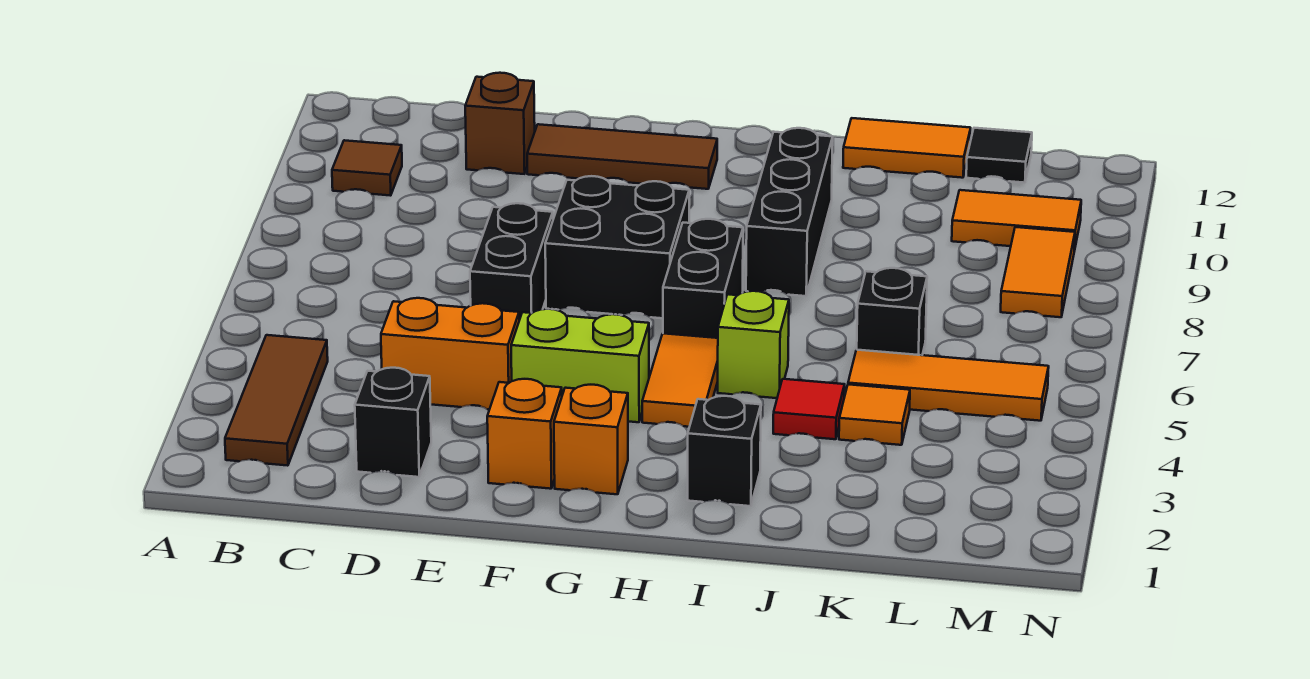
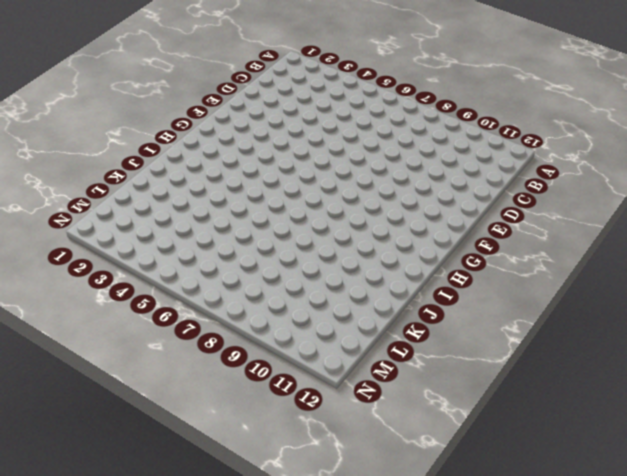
none -> brown 1x3 tile [225,335,328,466]
none -> brown 1x1 tile [332,140,402,196]
none -> black 1x1 brick [355,368,431,477]

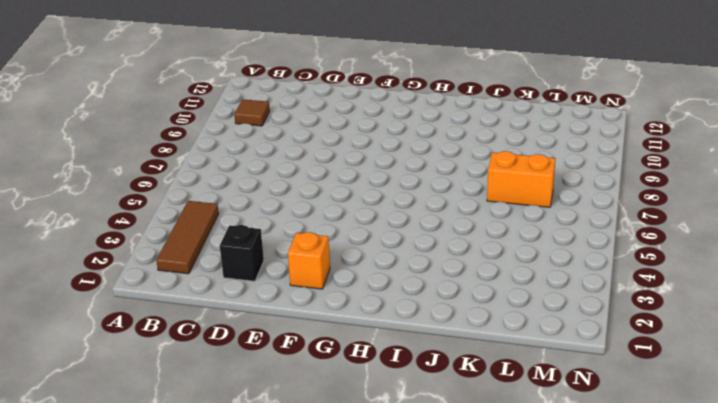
orange 1x2 brick [487,151,555,207] -> orange 1x2 brick moved to [381,298,519,410]
none -> brown 1x1 brick [465,73,535,174]
none -> black 1x2 brick [470,203,553,320]
none -> brown 1x3 tile [527,124,717,189]

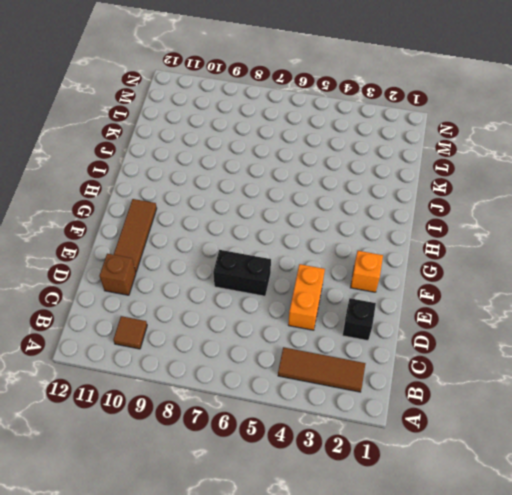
none -> lime 1x2 brick [511,309,649,422]
none -> black 2x2 brick [545,176,689,318]
none -> orange 1x1 brick [554,385,628,494]

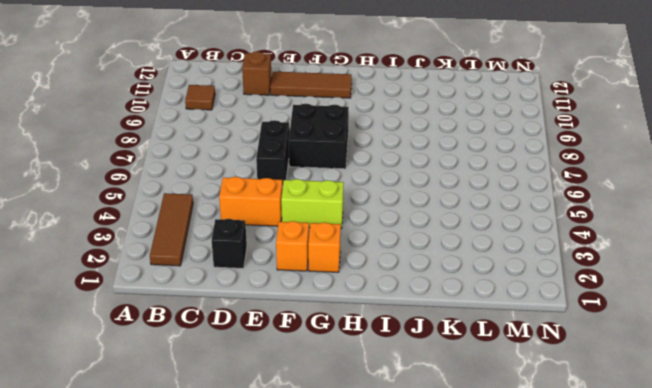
none -> orange 1x2 tile [642,333,718,427]
none -> black 1x2 brick [663,219,743,338]
none -> black 1x1 brick [688,396,761,506]

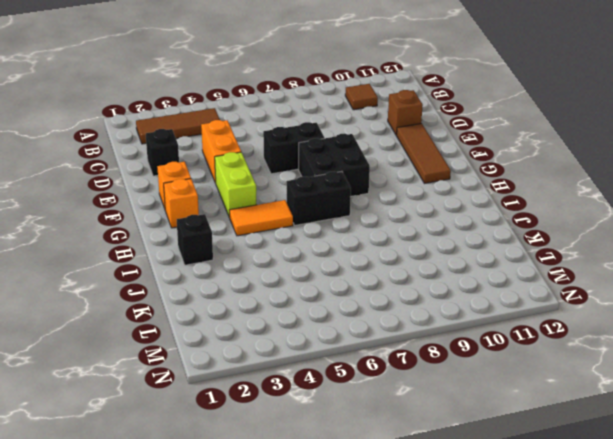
none -> lime 1x1 brick [718,291,789,398]
none -> black 1x3 brick [746,128,833,296]
none -> red 1x1 tile [773,379,845,439]

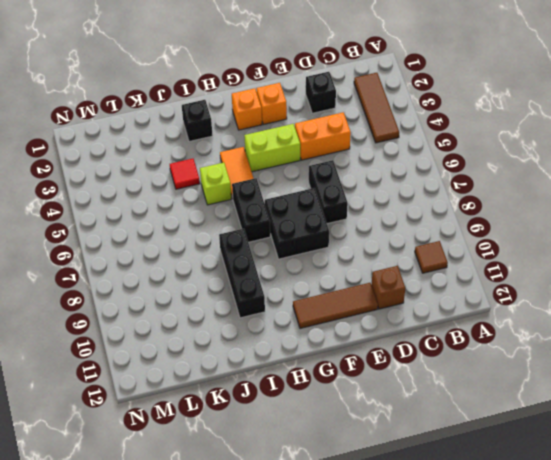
none -> orange 1x2 tile [843,118,971,178]
none -> orange 1x1 tile [839,384,910,445]
none -> orange 1x3 tile [848,350,1049,421]

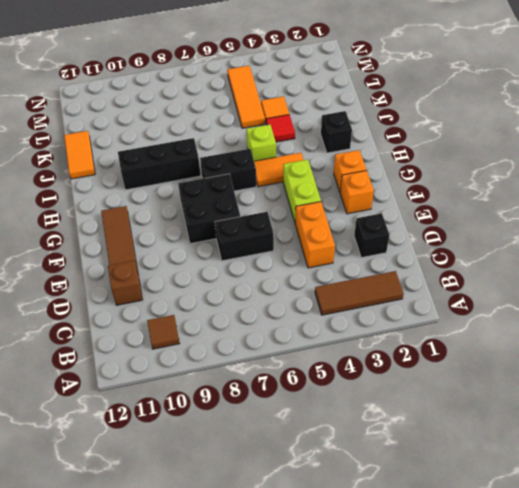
none -> black 1x1 brick [857,268,927,355]
none -> orange 1x2 tile [952,190,1081,251]
none -> black 1x1 tile [966,128,1032,183]

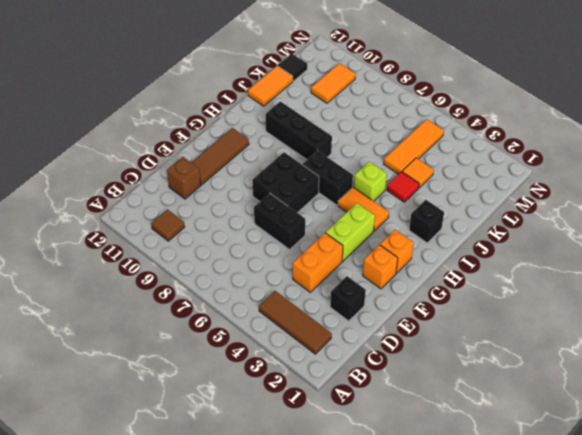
none -> black 1x1 brick [857,268,927,355]
none -> orange 1x2 tile [1001,227,1075,317]

